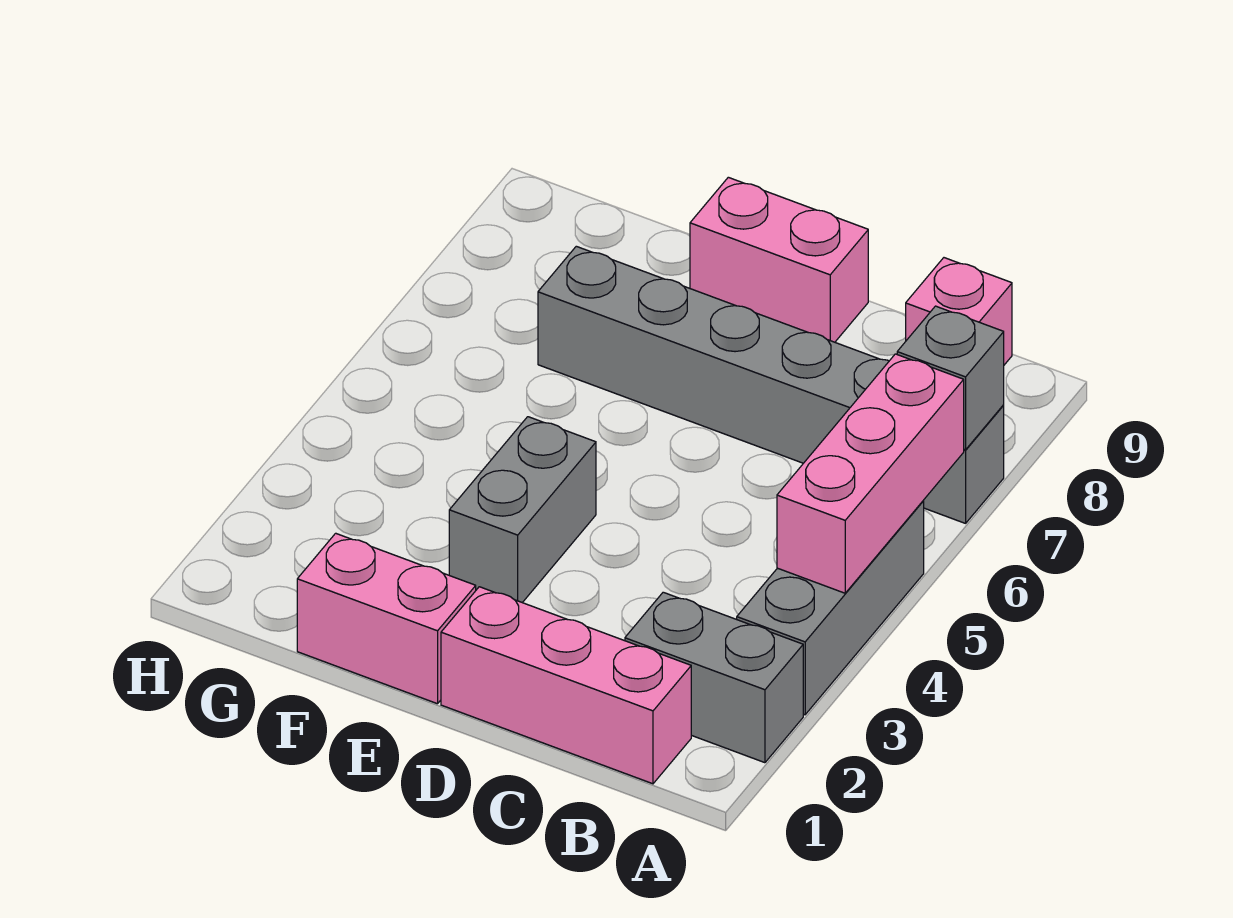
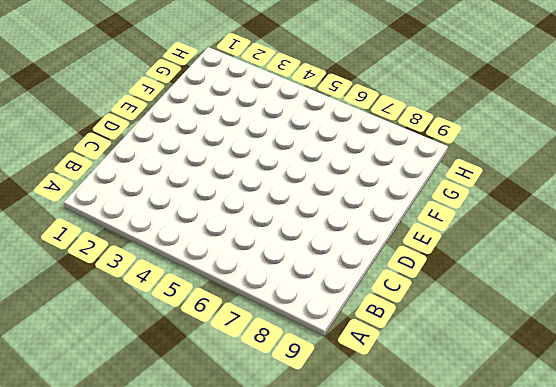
none -> grey 1x2 brick [625,592,803,763]
none -> grey 1x3 brick [737,501,924,715]

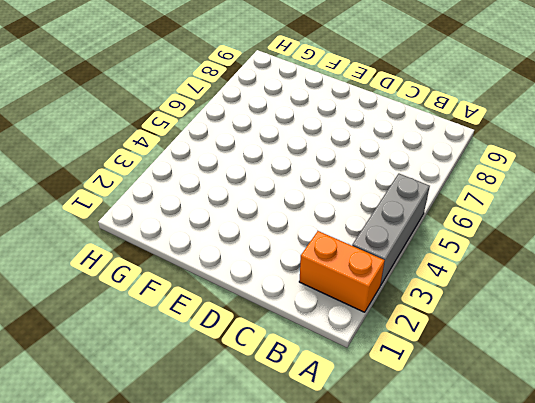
orange 1x2 brick [299,231,385,312] -> grey 1x2 brick [625,592,803,763]
none -> grey 1x6 brick [538,246,1004,523]
none -> pink 1x3 brick [441,587,691,784]

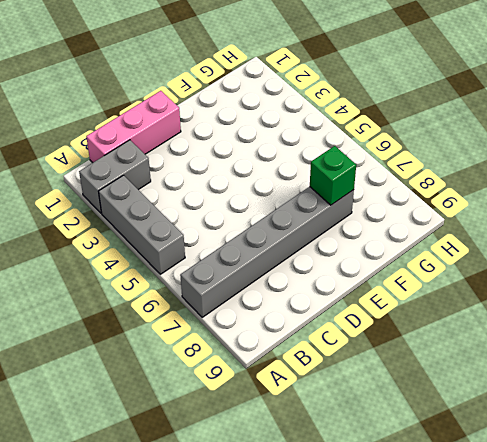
green 1x1 brick [310,146,356,205] -> none
none -> pink 1x1 brick [906,258,1012,365]
none -> pink 1x2 brick [690,177,868,342]

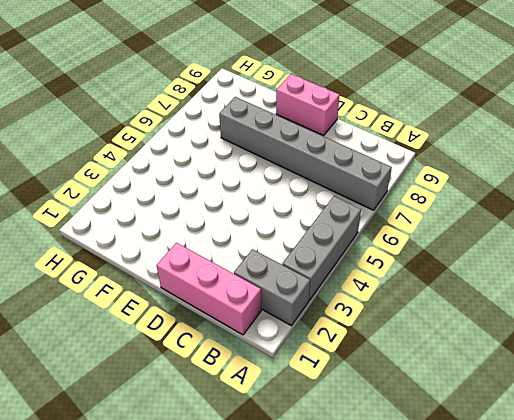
none -> pink 1x1 brick [906,258,1012,365]
none -> pink 1x2 brick [297,533,476,704]

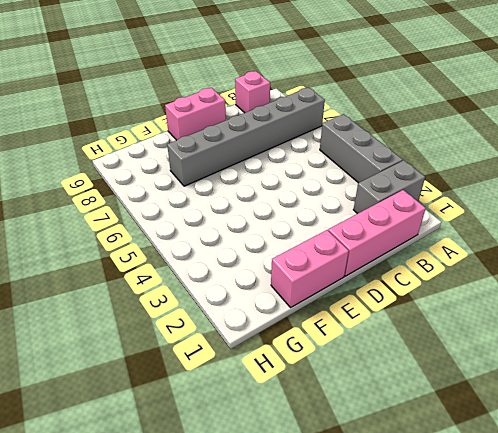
none -> grey 1x2 brick [449,417,596,603]
none -> pink 1x3 brick [777,354,964,593]

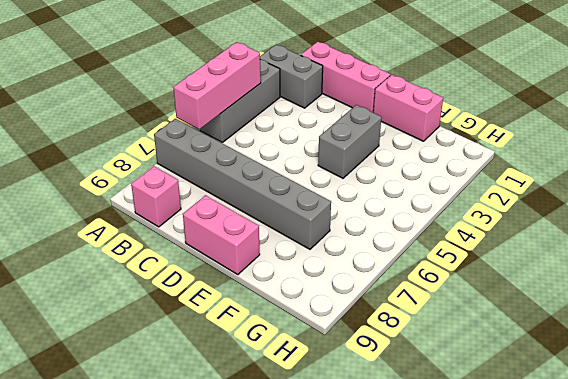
none -> grey 1x1 brick [897,306,1004,450]

